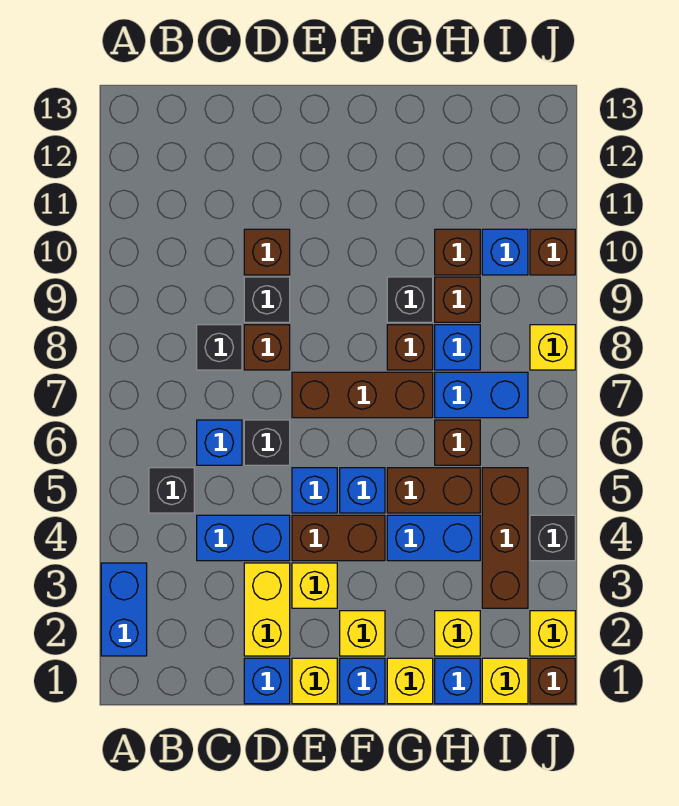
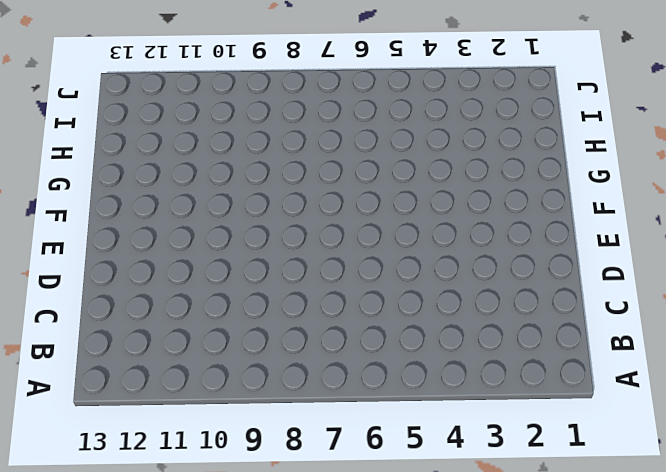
none -> blue 1x2 brick [101,563,147,656]
none -> black 1x1 brick [149,468,194,513]
none -> blue 1x2 brick [197,515,290,561]
none -> blue 1x1 brick [197,420,242,465]

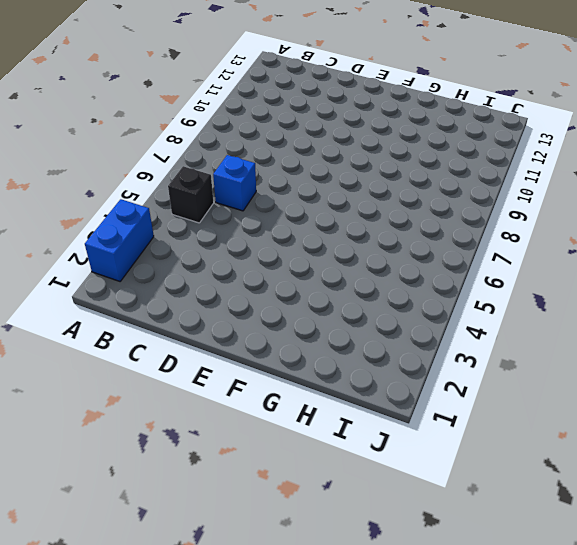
none -> blue 1x2 brick [197,515,290,561]
none -> black 1x1 brick [197,325,242,370]
none -> blue 1x1 brick [244,658,290,704]
none -> yellow 1x2 brick [244,563,290,656]

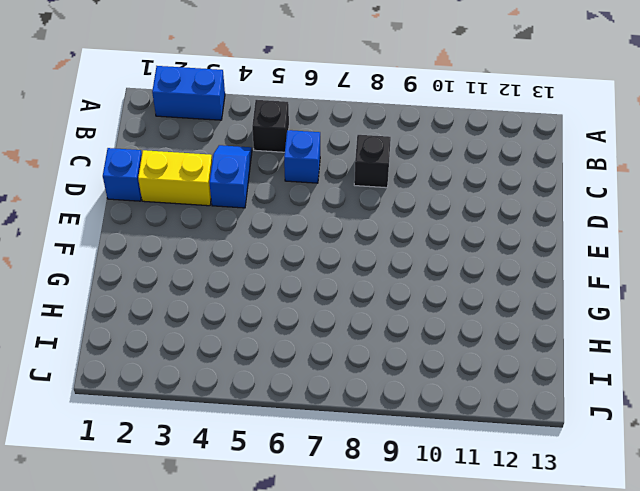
blue 1x2 slope [210,145,252,208] -> blue 1x2 brick [197,515,290,561]
none -> black 1x1 brick [244,420,290,465]
none -> brown 1x1 brick [244,325,290,370]
none -> black 1x1 brick [244,277,290,322]
none -> brown 1x1 brick [244,229,290,275]

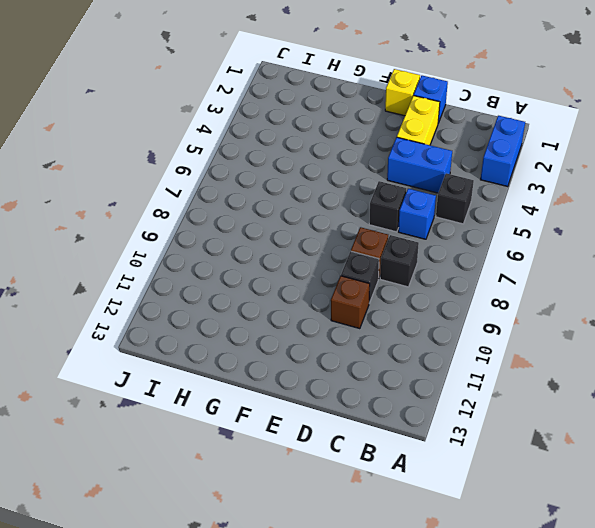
none -> yellow 1x1 brick [292,563,337,608]
none -> brown 1x2 brick [292,515,385,561]
none -> blue 1x1 brick [292,468,337,513]
none -> brown 1x3 brick [292,372,433,418]

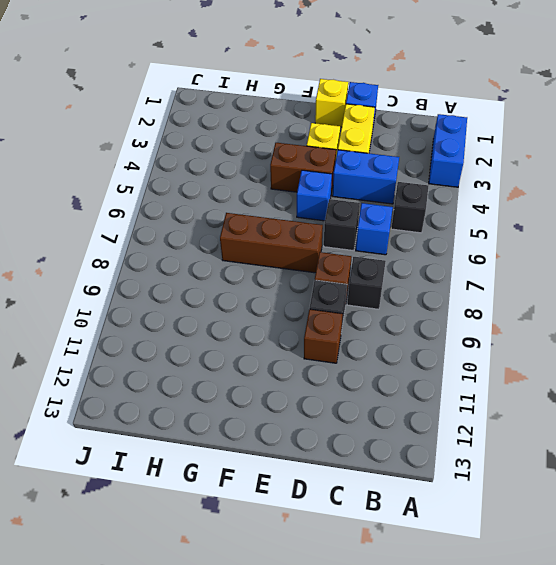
none -> blue 1x1 brick [340,658,385,704]
none -> yellow 1x1 brick [340,611,385,656]
none -> blue 1x1 brick [340,468,385,513]
none -> yellow 1x1 brick [387,658,433,704]

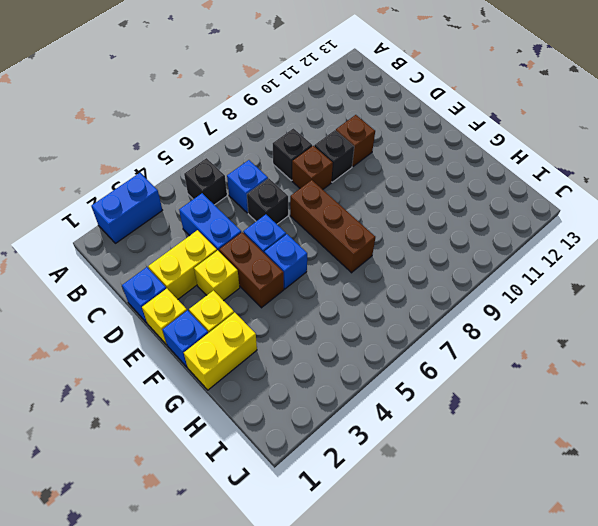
yellow 1x2 brick [184,313,257,390] -> yellow 1x1 brick [387,658,433,704]
none -> blue 1x2 brick [387,515,480,561]
none -> brown 1x2 brick [387,468,480,513]
none -> brown 1x1 brick [387,325,433,370]
none -> black 1x1 brick [387,277,433,322]

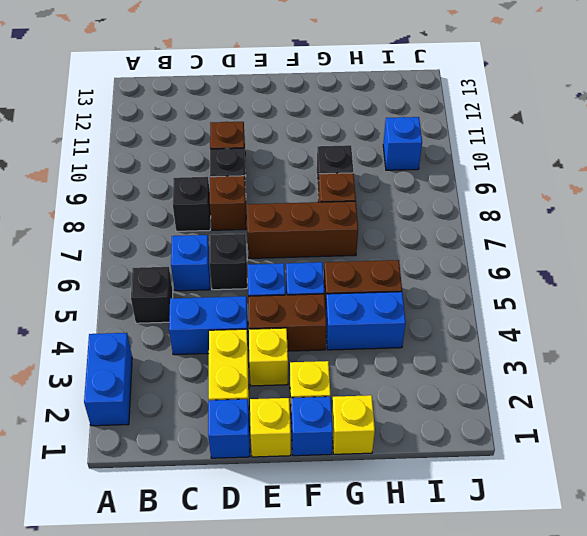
none -> blue 1x1 brick [435,658,480,704]
none -> yellow 1x1 brick [435,611,480,656]
none -> brown 1x1 brick [435,420,480,465]
none -> blue 1x2 brick [435,372,528,418]

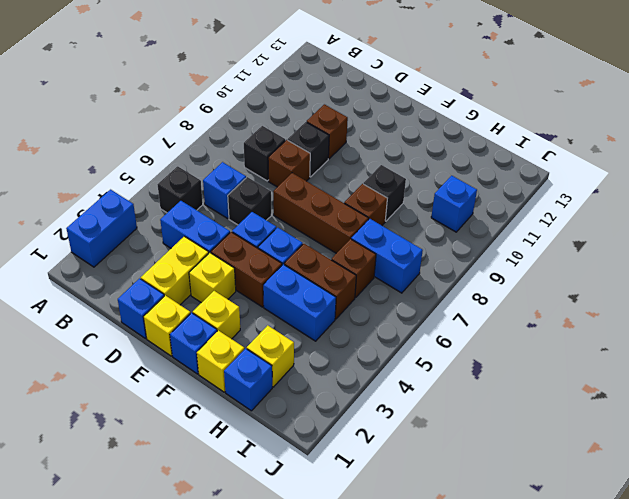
none -> blue 1x1 brick [435,325,480,370]
none -> brown 1x1 brick [435,277,480,322]
none -> brown 1x1 brick [435,229,480,275]
none -> yellow 1x1 brick [482,658,528,704]

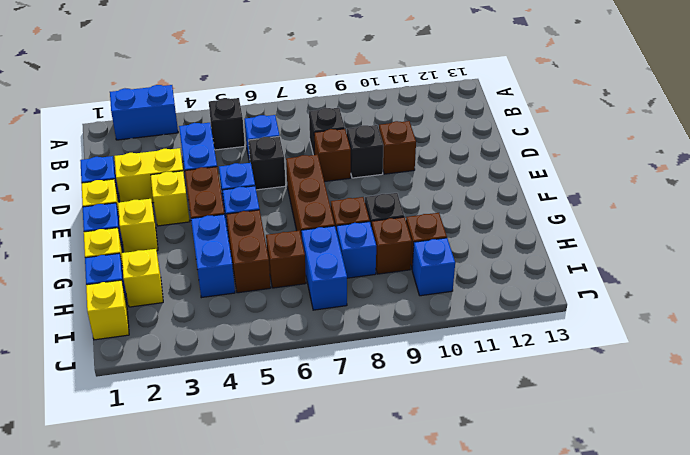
none -> brown 1x3 brick [482,468,528,608]
none -> brown 1x1 brick [530,658,575,704]
none -> yellow 1x1 brick [530,611,575,656]
none -> black 1x1 brick [530,515,575,561]

